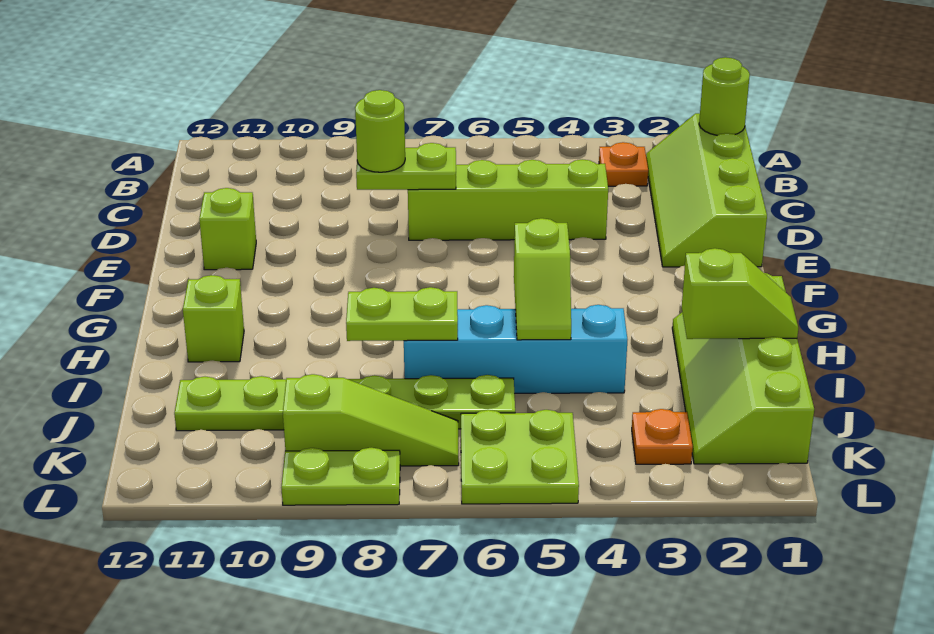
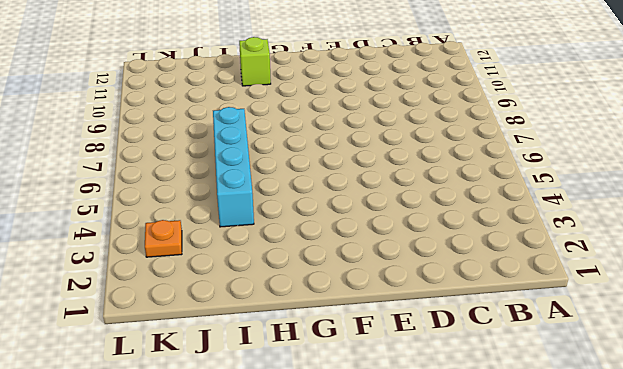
none -> lime 2x4 slope [646,113,767,267]
none -> orange 1x1 plate [599,142,648,186]
none -> lime 1x4 brick [408,159,608,240]

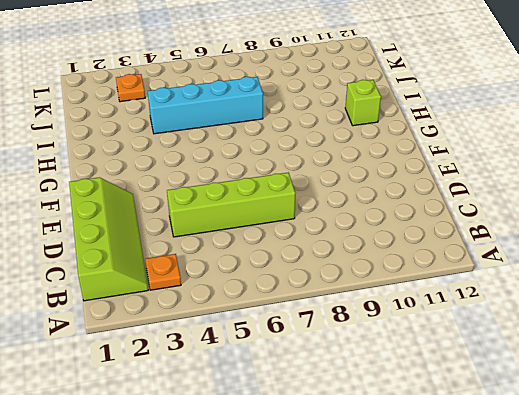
none -> lime 1x1 brick [199,188,256,270]
none -> lime 2x4 slope [672,273,814,464]
none -> lime 1x6 plate [174,375,515,431]

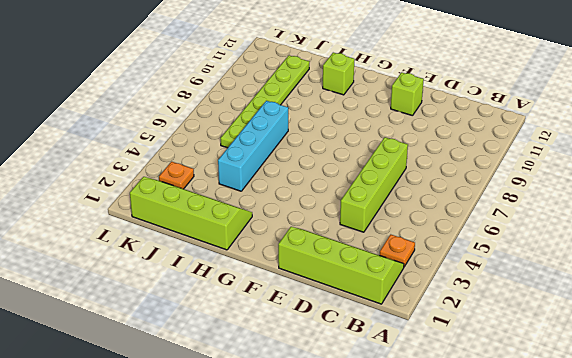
none -> lime 2x2 plate [461,410,579,504]
none -> lime 1x3 slope [283,374,459,466]
none -> lime 1x2 plate [281,448,400,505]

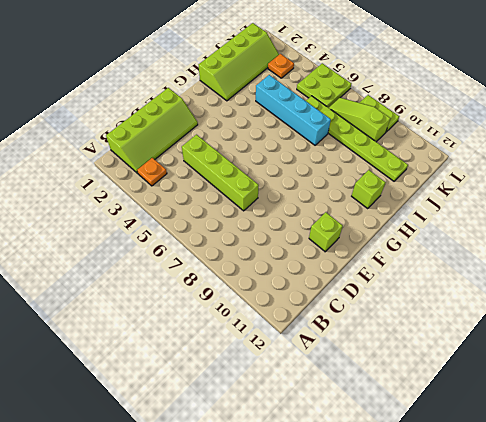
none -> lime 1x1 round brick [699,57,750,135]
none -> lime 1x2 plate [356,143,456,190]
none -> lime 1x2 slope [514,218,571,340]

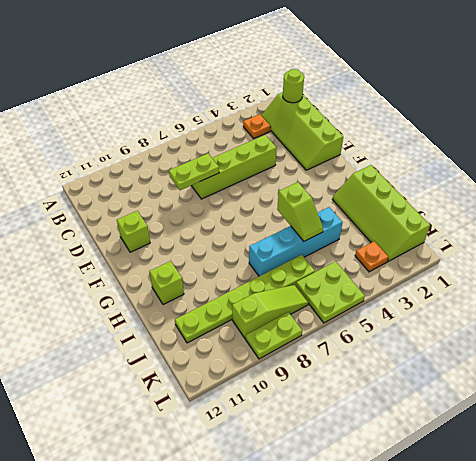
none -> lime 1x2 slope [682,248,798,339]
none -> lime 1x2 plate [346,287,458,341]
none -> lime 1x1 round brick [355,90,405,172]

